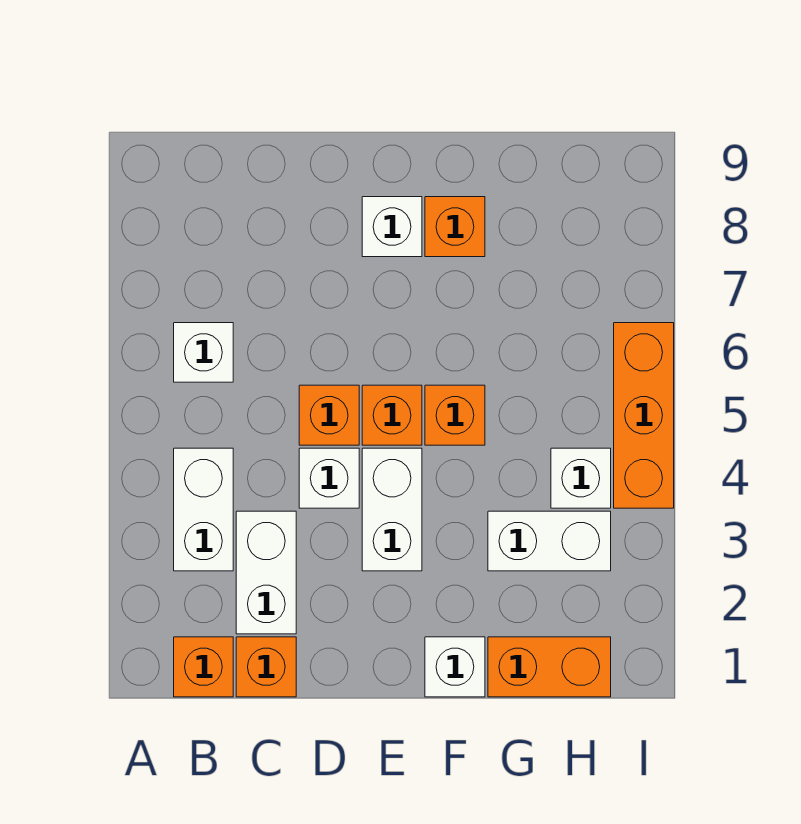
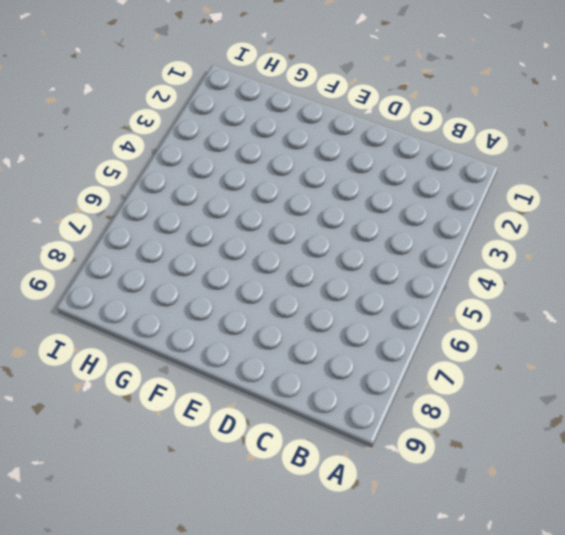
none -> orange 1x1 brick [174,637,233,697]
none -> white 1x2 brick [174,448,233,571]
none -> white 1x1 brick [174,323,233,382]

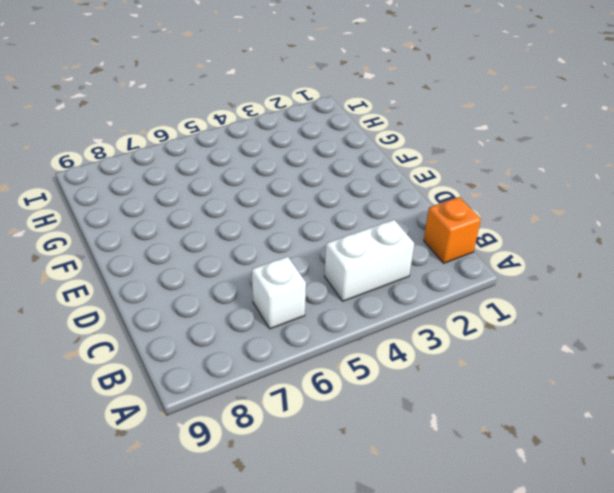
none -> orange 1x1 brick [236,637,296,697]
none -> white 1x2 brick [236,511,296,634]
none -> white 1x1 brick [299,448,359,508]

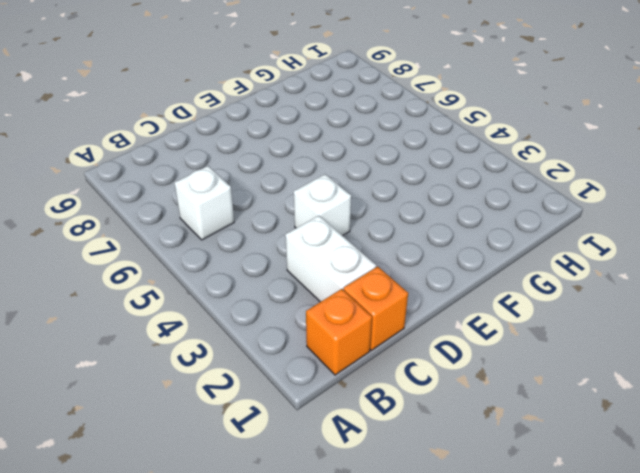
none -> white 1x2 brick [174,448,233,571]
none -> orange 1x1 brick [299,385,359,445]
none -> white 1x2 brick [362,448,422,571]

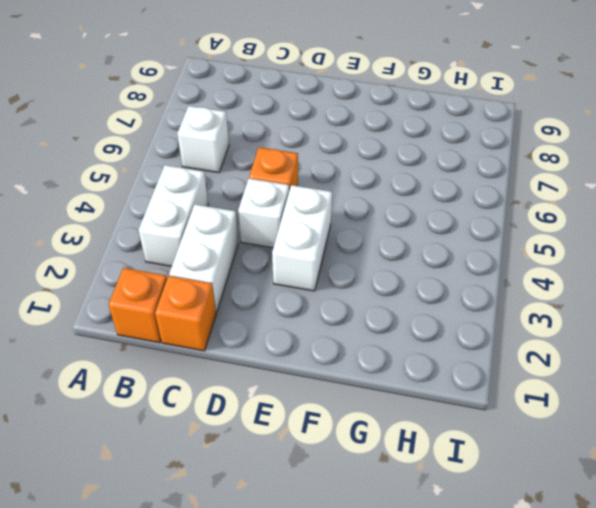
none -> orange 1x1 brick [362,385,422,445]
none -> white 1x1 brick [362,197,422,257]
none -> white 1x1 brick [425,637,485,697]

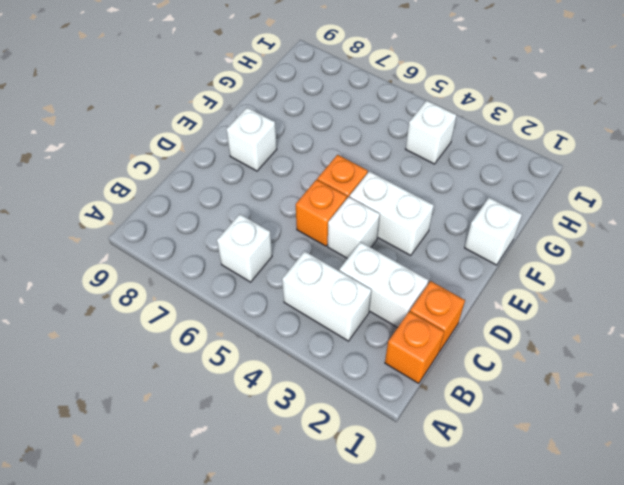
none -> orange 1x1 brick [425,385,485,445]
none -> orange 1x1 brick [425,197,485,257]
none -> orange 1x2 brick [488,637,611,697]

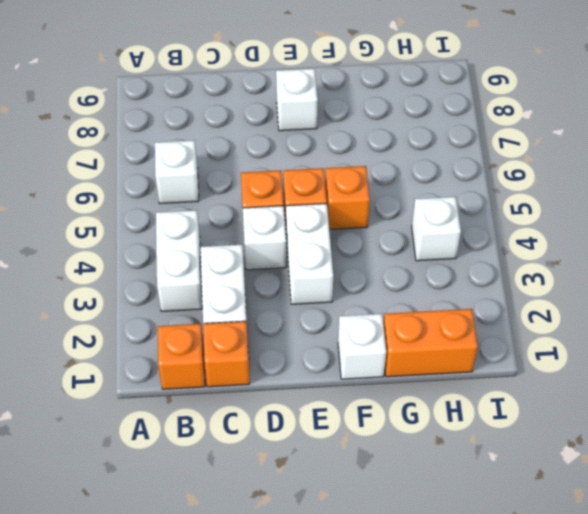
none -> orange 1x1 brick [425,197,485,257]
none -> white 1x2 brick [488,511,611,571]
none -> orange 1x3 brick [614,323,674,508]

